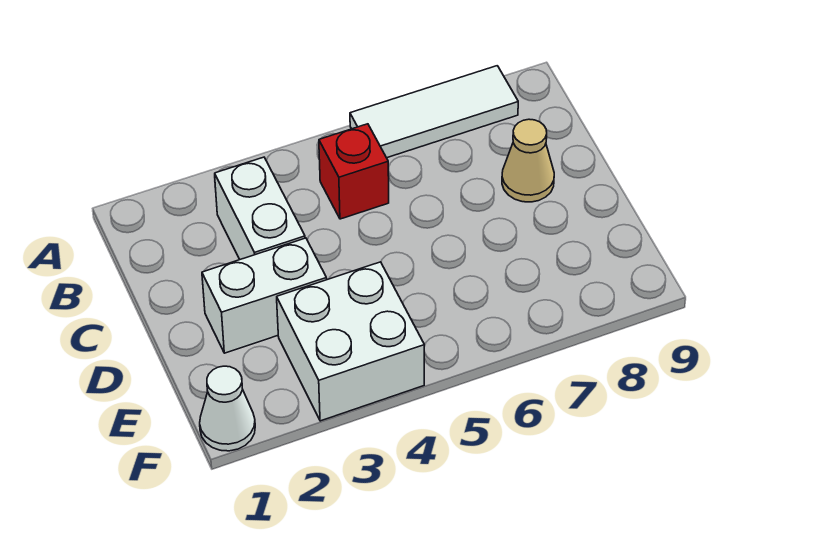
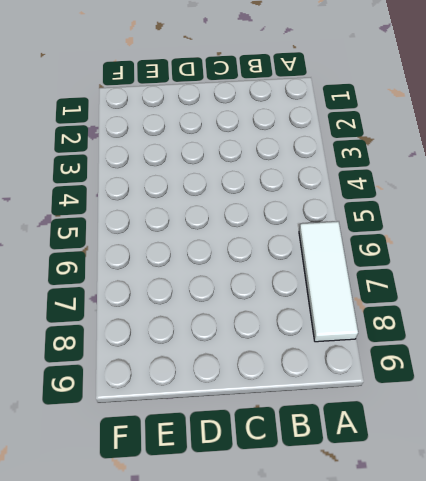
none -> white 1x2 brick [215,157,305,259]
none -> red 1x1 brick [319,124,389,219]

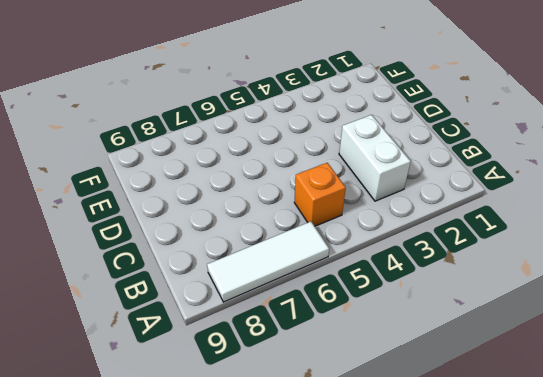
orange 1x1 brick [294,163,346,226] -> red 1x1 brick [319,124,389,219]
none -> tan 1x1 cone [502,119,554,202]
none -> white 1x2 brick [202,238,327,353]

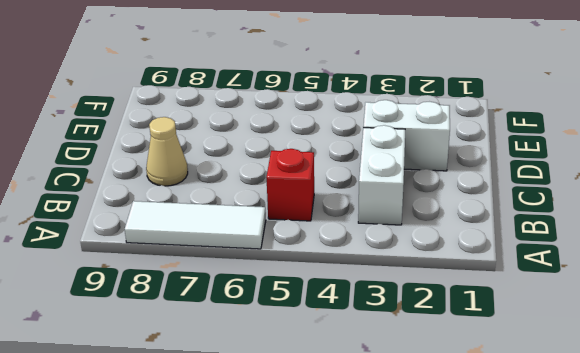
none -> white 2x2 brick [277,262,424,421]
none -> white 1x1 cone [200,366,255,451]

